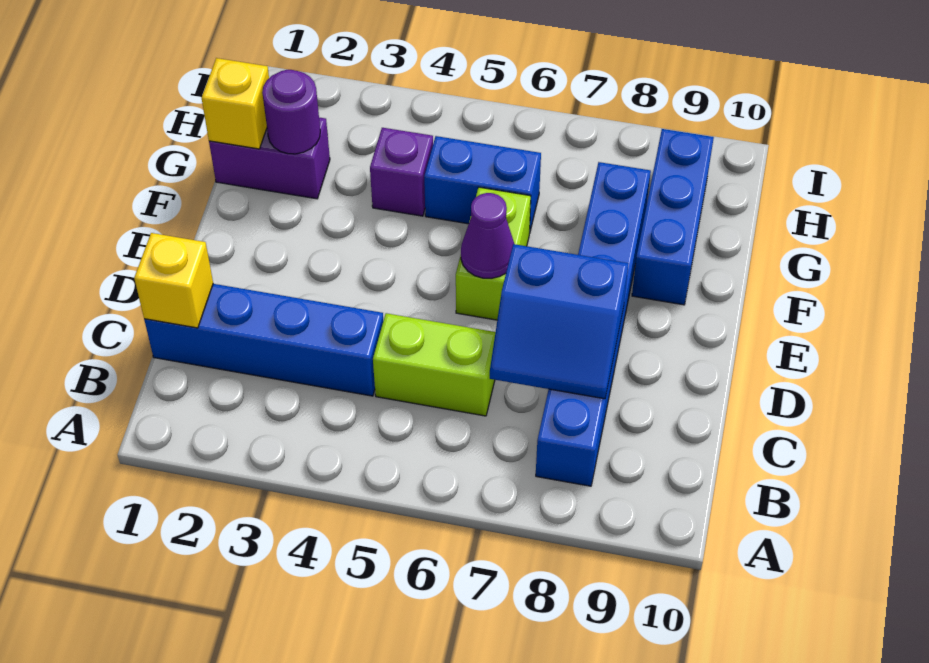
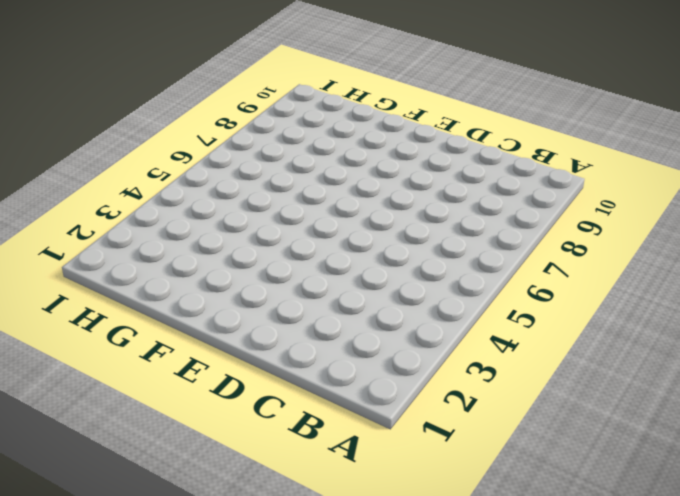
none -> blue 1x6 brick [536,162,651,486]
none -> blue 1x4 brick [144,284,383,396]
none -> lime 1x2 brick [373,313,496,416]

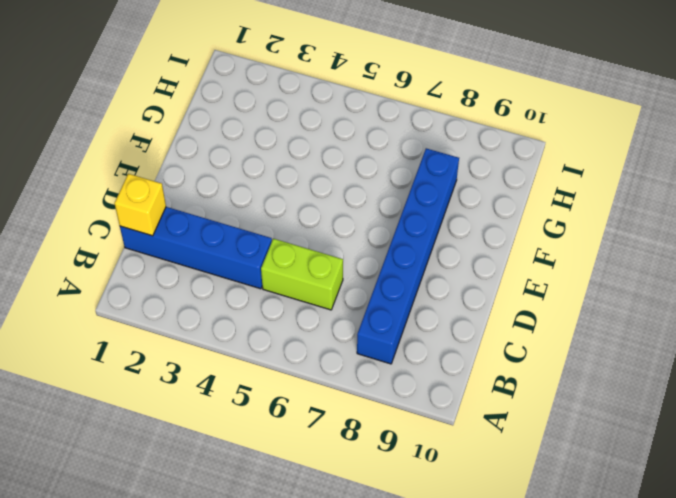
none -> lime 1x2 brick [456,187,531,320]
none -> blue 1x3 brick [632,129,714,305]
none -> purple 1x2 brick [209,117,330,199]

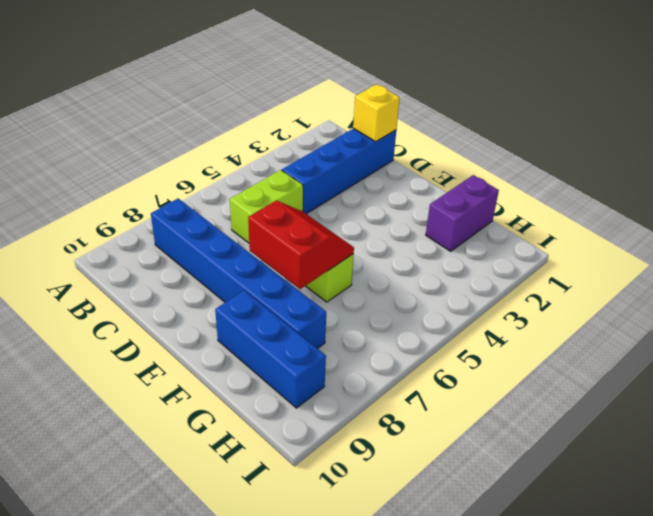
red 2x2 slope [248,200,354,289] -> purple 1x1 cone [461,193,514,278]
none -> purple 1x1 brick [370,128,433,216]
none -> blue 1x2 brick [424,136,541,233]
none -> blue 2x2 slope [490,244,629,399]

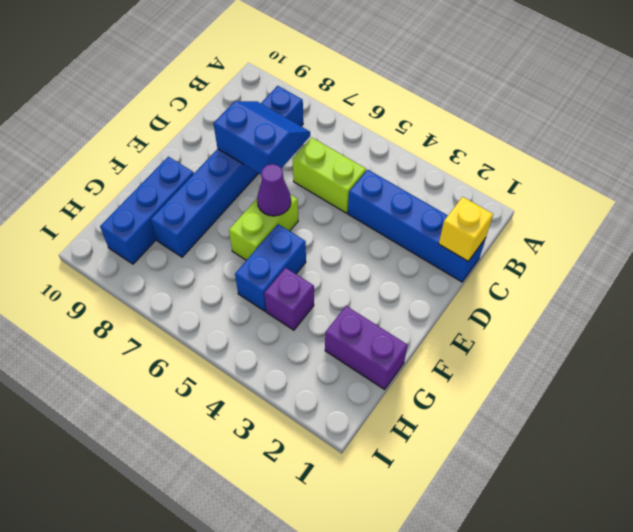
blue 1x2 brick [235,224,306,311] -> blue 1x2 brick turned to [424,136,541,233]
none -> yellow 1x1 brick [202,58,269,149]
none -> purple 1x1 round brick [262,70,320,154]

